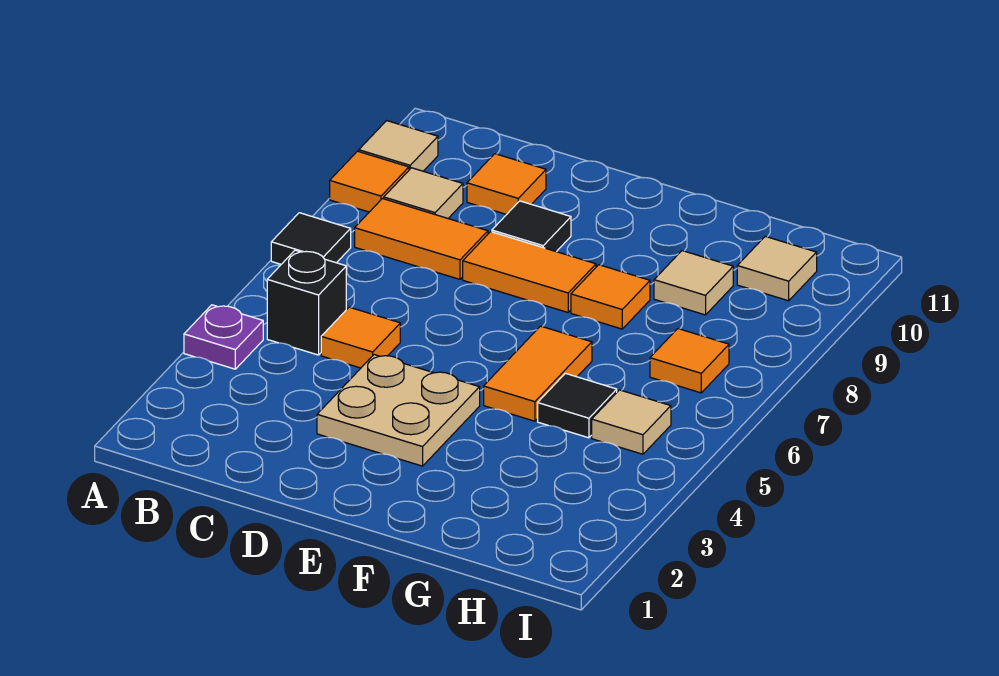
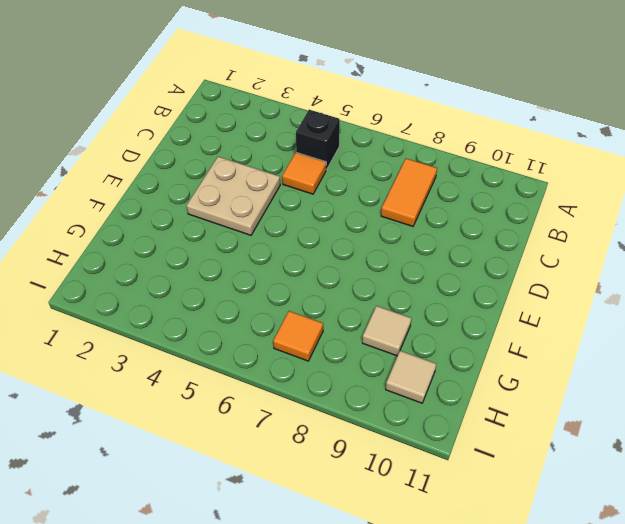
none -> purple 1x1 plate [184,305,263,369]
none -> black 1x1 tile [271,213,351,264]
none -> orange 1x1 tile [330,151,409,212]

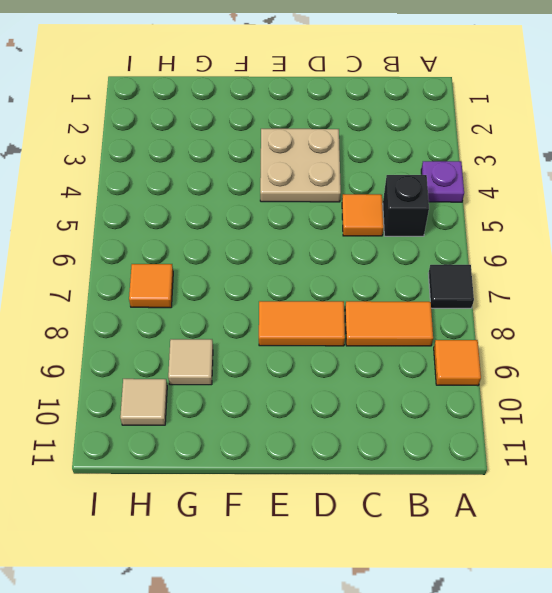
none -> tan 1x1 tile [359,121,438,171]
none -> tan 1x1 tile [384,168,463,218]
none -> orange 1x1 tile [467,154,546,215]

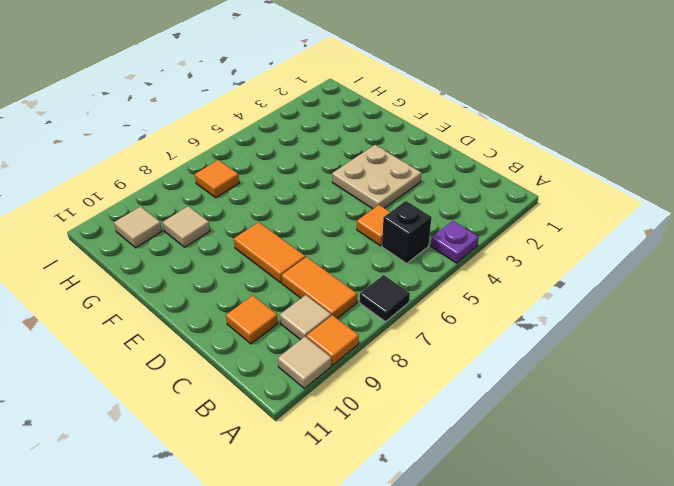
none -> black 1x1 tile [492,201,571,252]
none -> orange 1x2 tile [484,326,592,421]
none -> orange 1x1 tile [571,265,650,329]

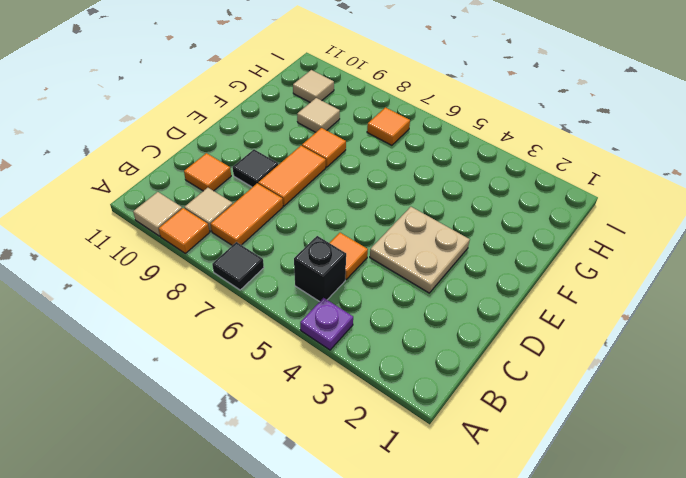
none -> orange 1x2 tile [484,326,592,421]
none -> black 1x1 tile [538,373,617,438]
none -> tan 1x1 tile [592,390,671,454]

